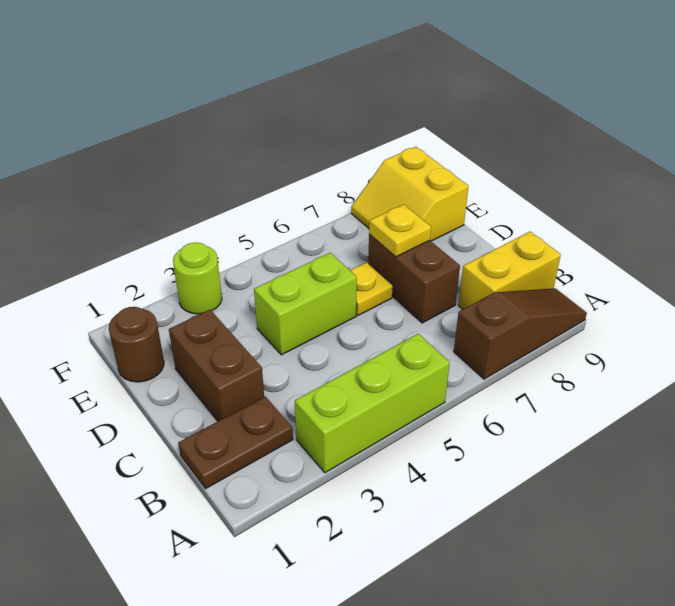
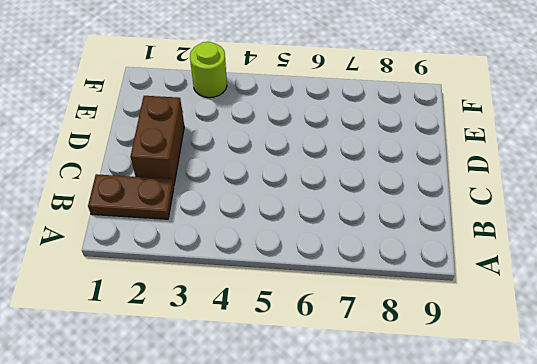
none -> lime 1x3 brick [295,334,450,473]
none -> brown 1x3 slope [454,288,587,379]
none -> yellow 1x2 brick [458,232,561,309]

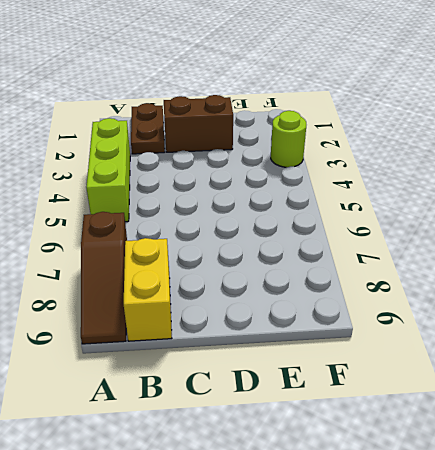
none -> brown 1x2 brick [368,235,460,323]
none -> lime 1x2 brick [254,253,357,355]
none -> yellow 1x1 plate [350,262,393,315]

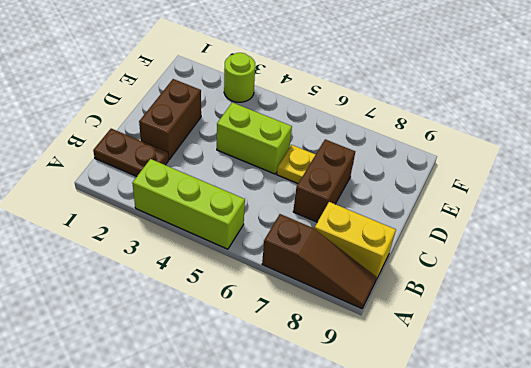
none -> brown 1x1 round brick [109,307,164,382]
none -> yellow 2x2 slope [351,147,469,241]
none -> yellow 1x1 plate [369,204,431,257]

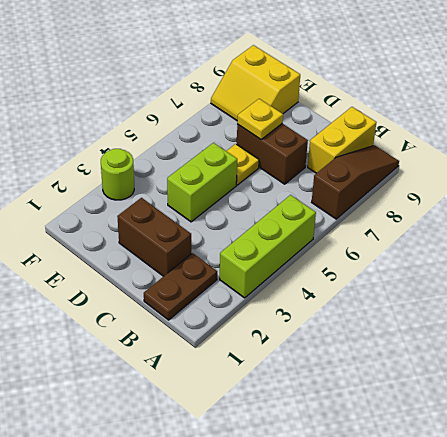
none -> brown 1x1 round brick [109,307,164,382]

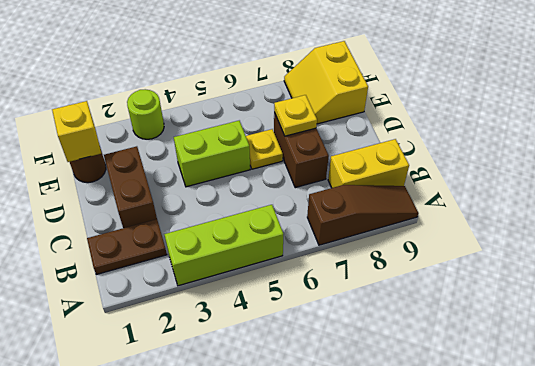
yellow 1x1 brick [52,101,101,162] -> none

